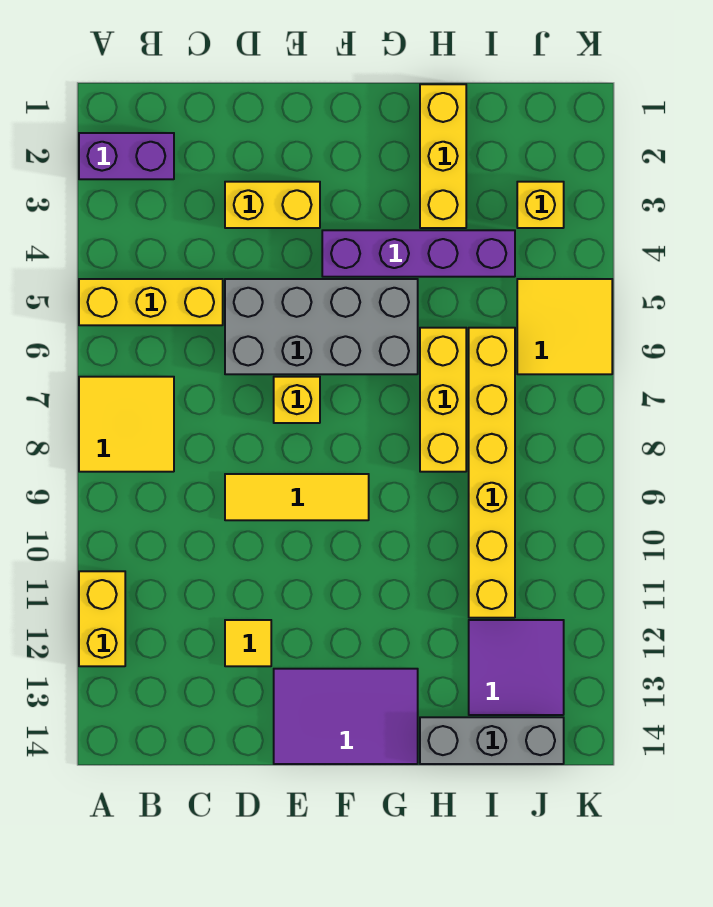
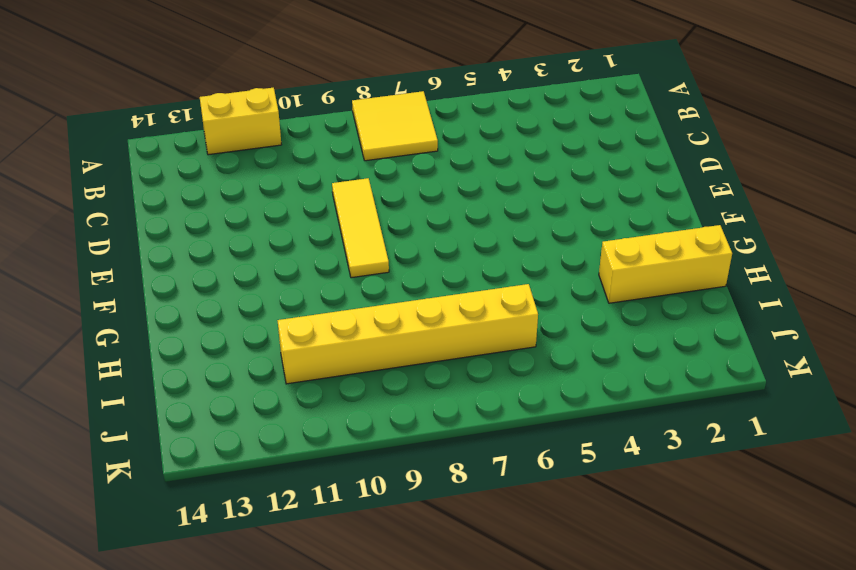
none -> purple 1x2 brick [79,133,174,179]
none -> yellow 1x3 brick [79,279,223,325]
none -> yellow 1x2 brick [225,182,320,228]

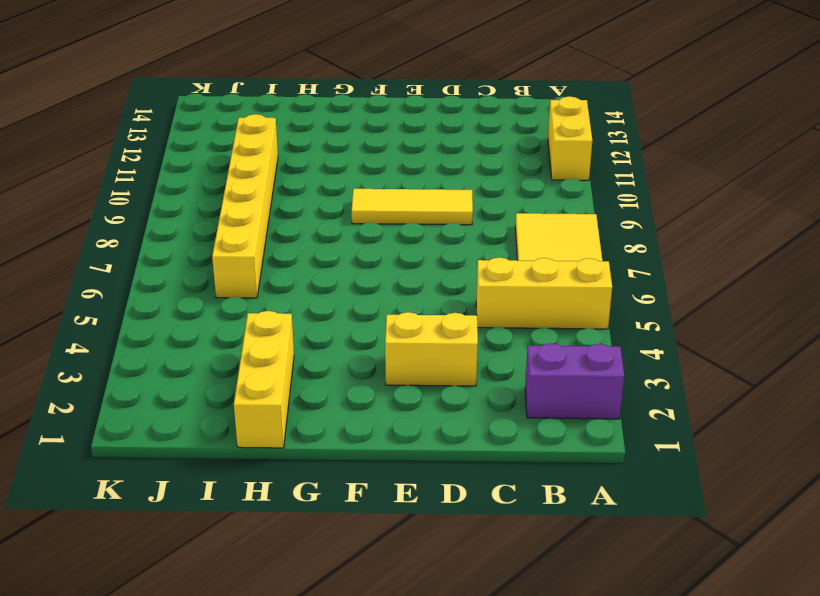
none -> grey 2x4 brick [225,279,418,374]
none -> yellow 1x1 tile [225,620,271,666]
none -> yellow 1x1 brick [274,377,320,423]

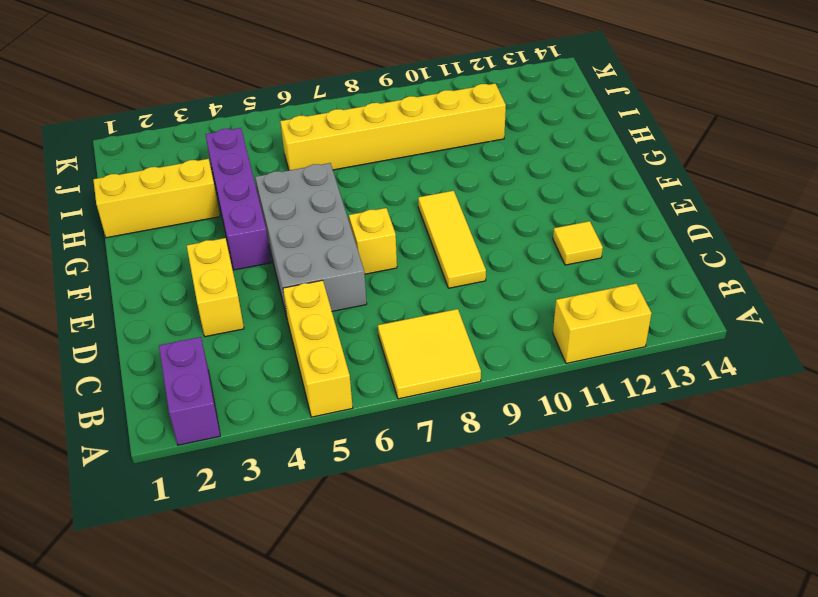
none -> purple 2x3 tile [274,669,418,764]
none -> yellow 1x3 brick [420,328,466,472]
none -> grey 1x3 brick [420,717,564,764]

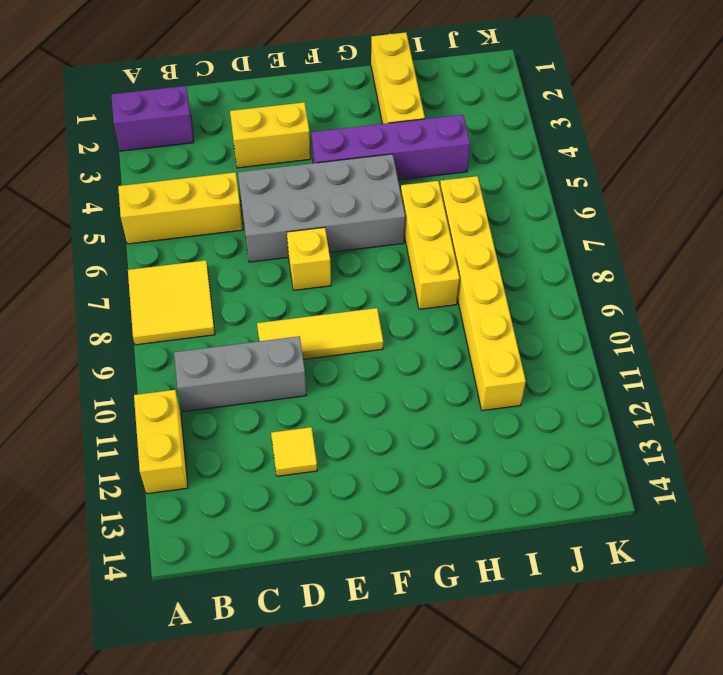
grey 1x3 brick [174,336,306,412] -> grey 1x3 brick moved to [420,717,564,764]
none -> purple 2x3 tile [274,669,418,764]
none -> purple 2x2 tile [469,620,564,715]
none -> yellow 1x1 brick [517,182,564,228]

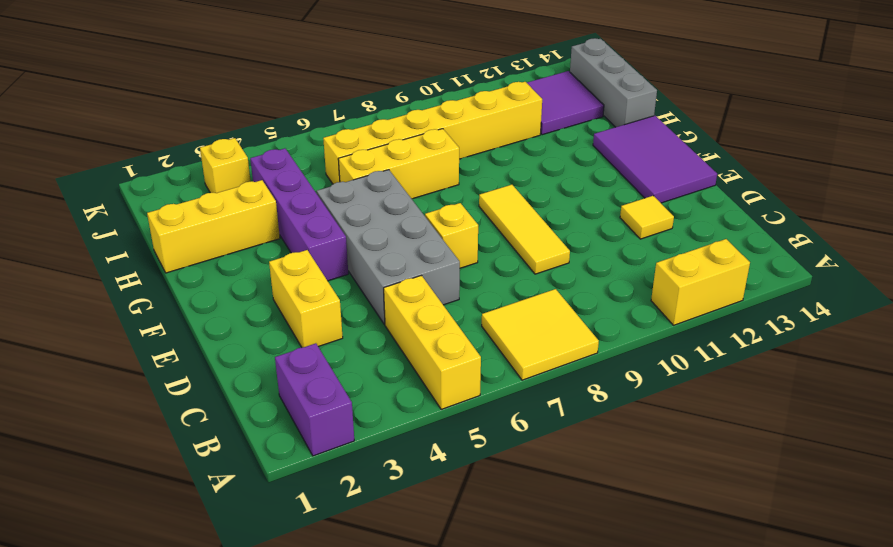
none -> yellow 2x2 tile [517,279,612,374]

